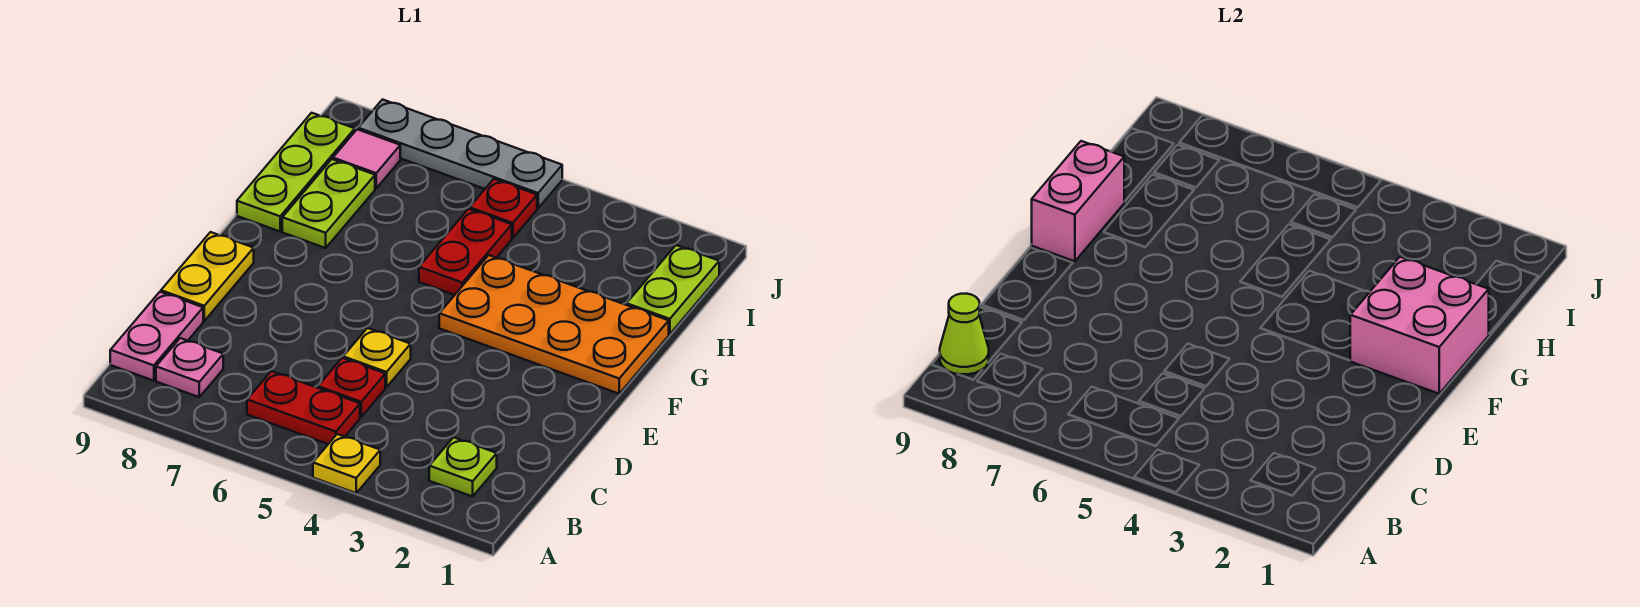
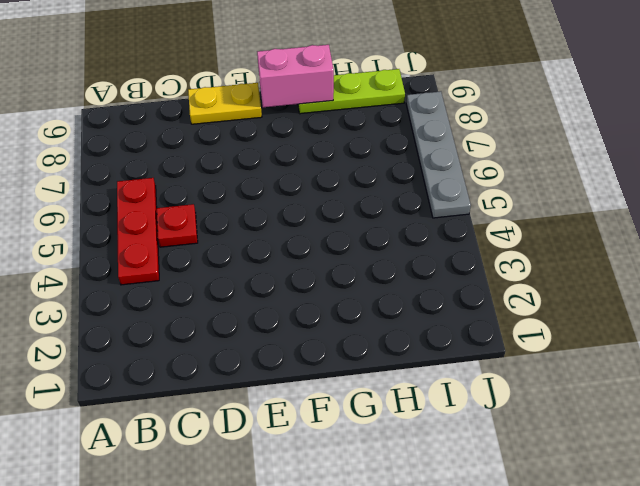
red 1x3 plate [117,178,159,285] -> red 1x2 plate [247,371,360,444]
none -> yellow 1x1 plate [313,434,380,493]
none -> lime 1x1 plate [429,437,497,496]
none -> pink 1x1 plate [156,338,223,397]

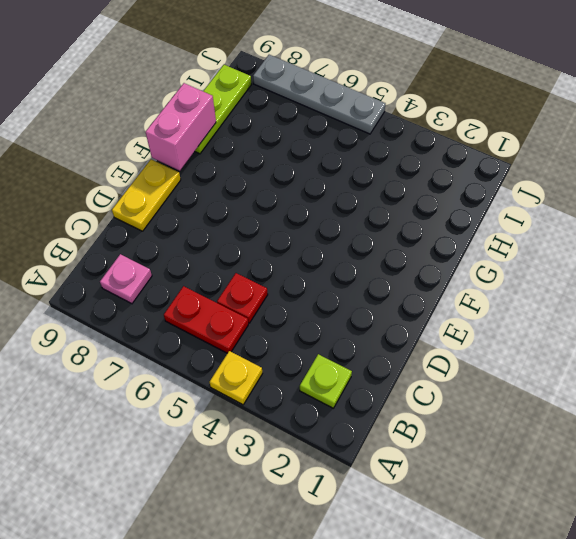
none -> pink 1x2 plate [110,292,203,381]
none -> yellow 1x1 plate [343,328,411,387]
none -> orange 2x4 plate [439,255,669,394]

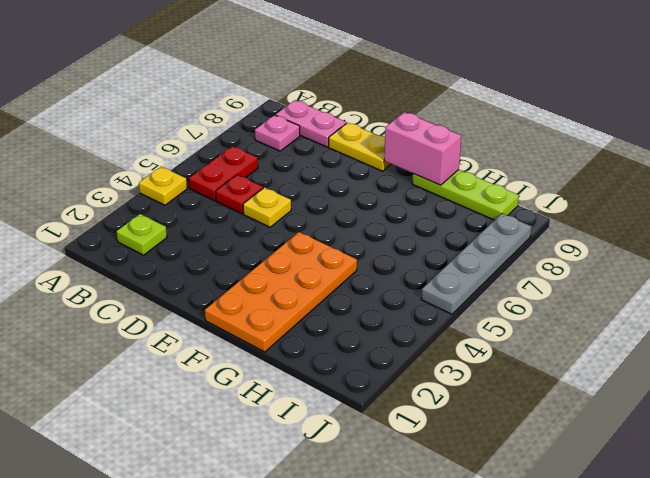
none -> red 1x2 plate [419,209,512,295]
none -> lime 1x2 plate [282,159,375,248]
none -> lime 1x2 plate [627,245,719,334]

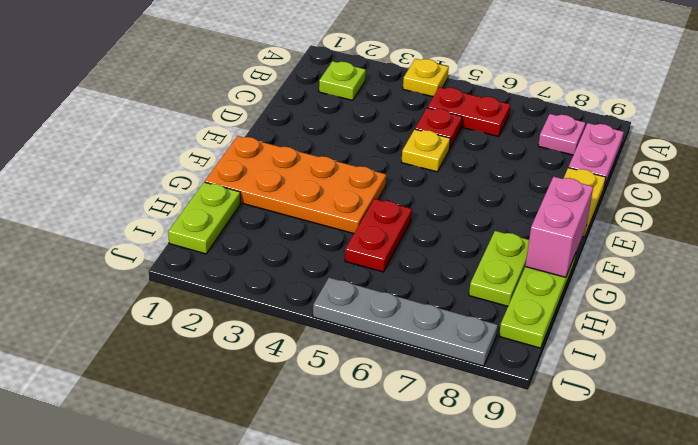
none -> red 1x1 plate [470,179,537,238]
none -> pink 1x1 tile [333,129,400,188]
none -> lime 1x1 cone [940,294,989,374]

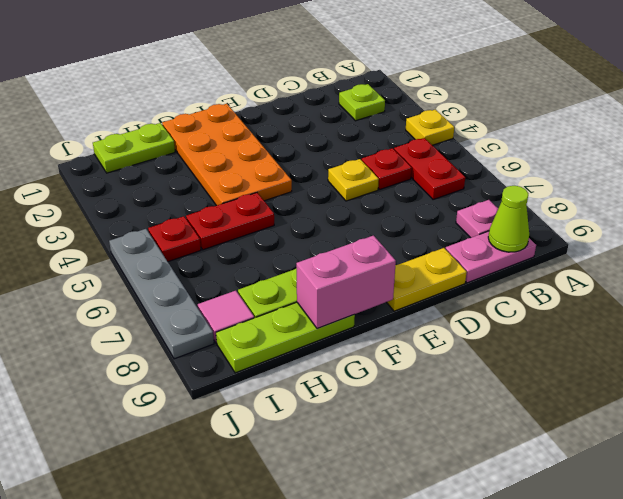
none -> pink 2x2 brick [1350,257,1489,394]

